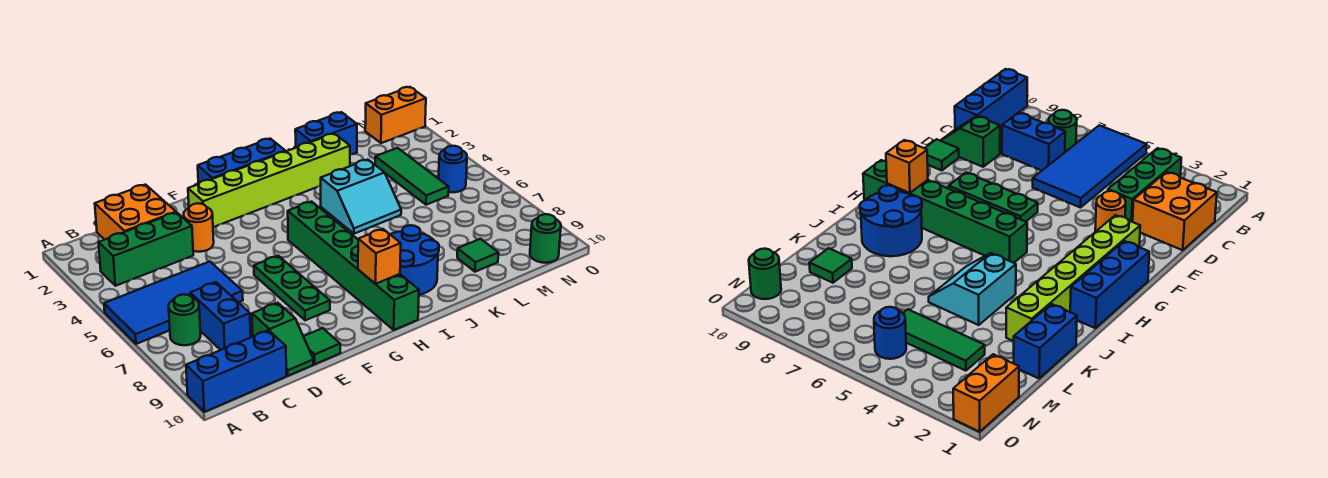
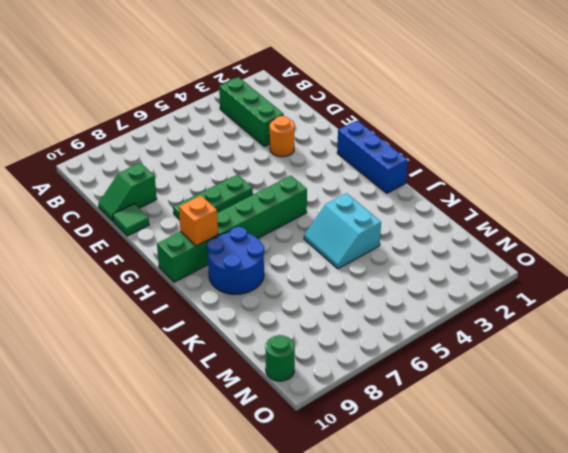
none -> blue 2x4 tile [104,262,243,344]
none -> blue 1x3 brick [186,330,286,412]
none -> green 1x1 round brick [169,294,201,345]

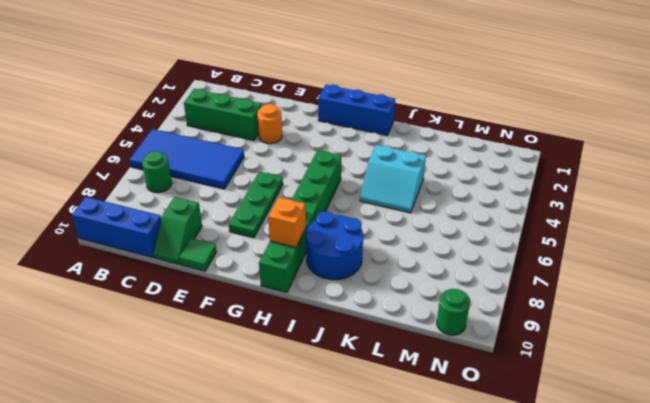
none -> orange 2x2 brick [95,185,176,240]
none -> blue 1x2 brick [190,282,251,350]
none -> lime 1x6 brick [188,134,350,227]

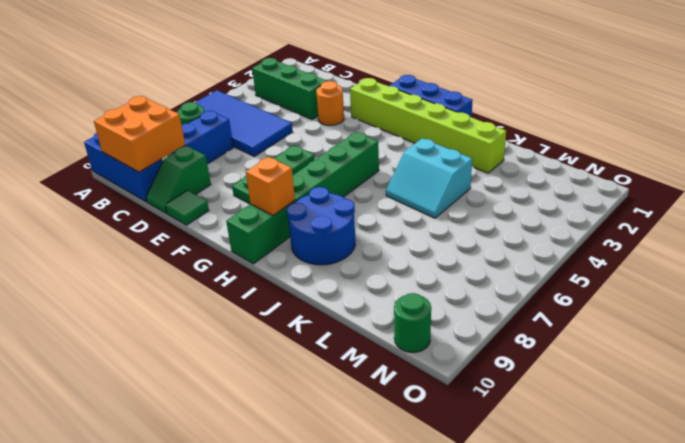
orange 2x2 brick [94,96,185,172] -> orange 2x2 brick moved to [95,185,176,240]
none -> blue 1x2 brick [295,112,357,155]
none -> green 1x1 tile [457,239,498,272]
none -> green 1x3 tile [375,148,449,205]

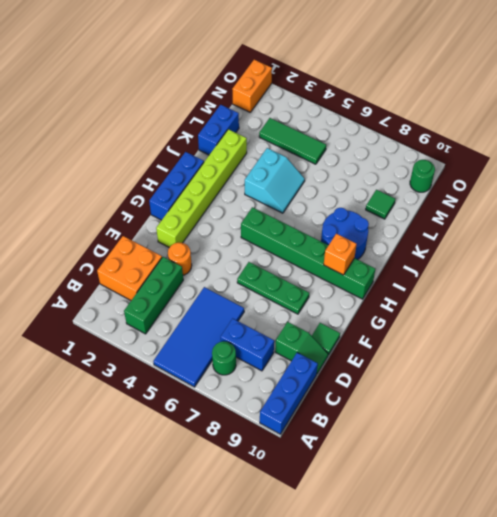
none -> blue 1x1 round brick [438,146,467,192]

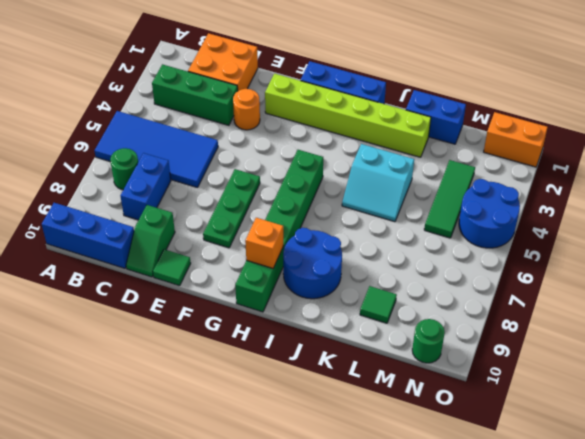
blue 2x2 round brick [459,179,520,248] -> blue 1x1 round brick [438,146,467,192]

